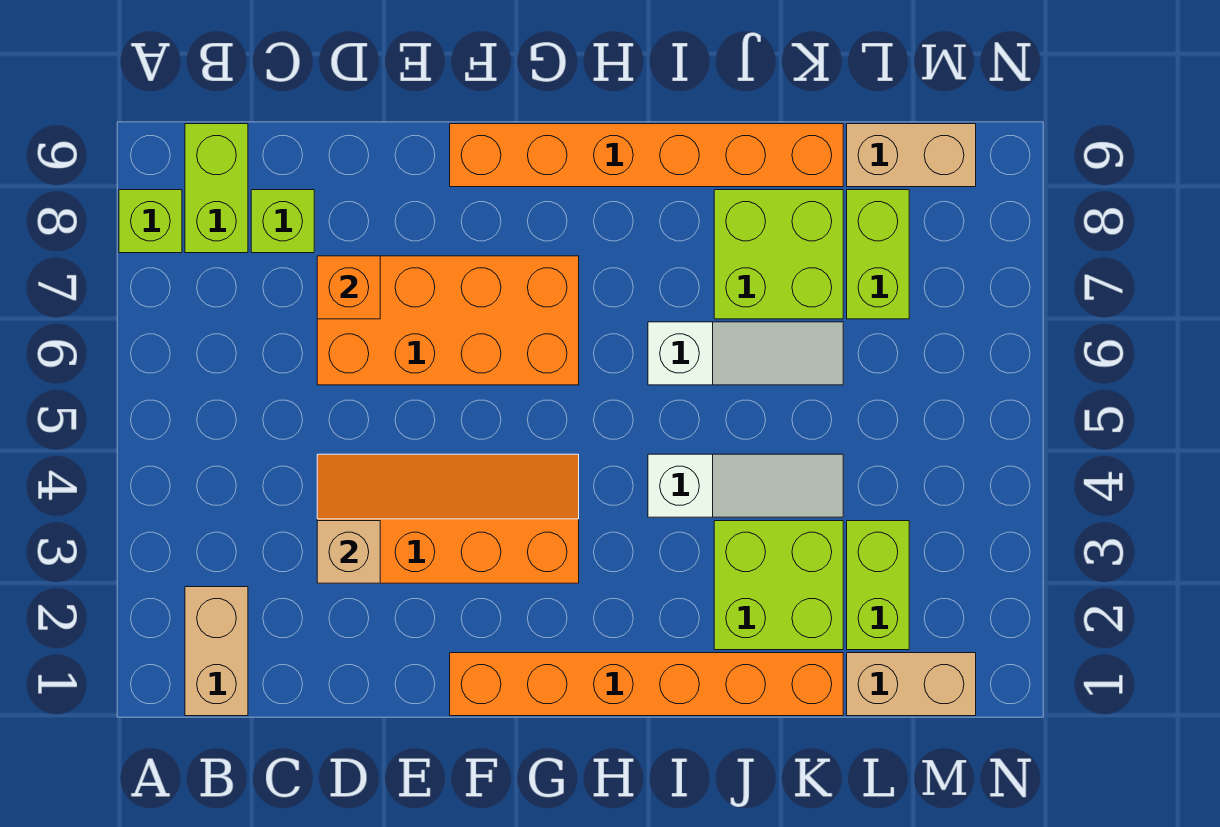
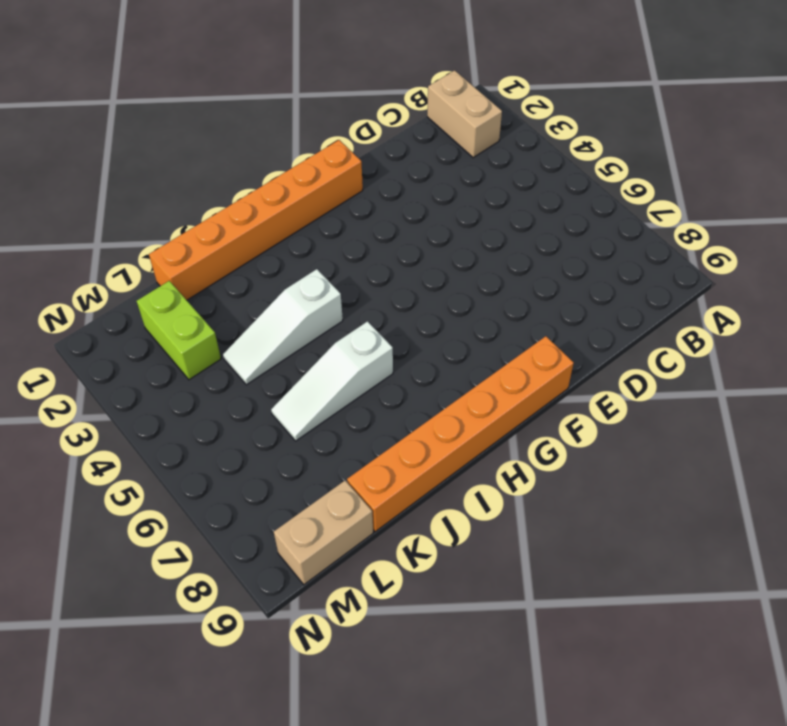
none -> lime 1x1 brick [119,190,182,253]
none -> lime 1x2 brick [185,124,248,253]
none -> lime 1x1 brick [251,190,314,253]

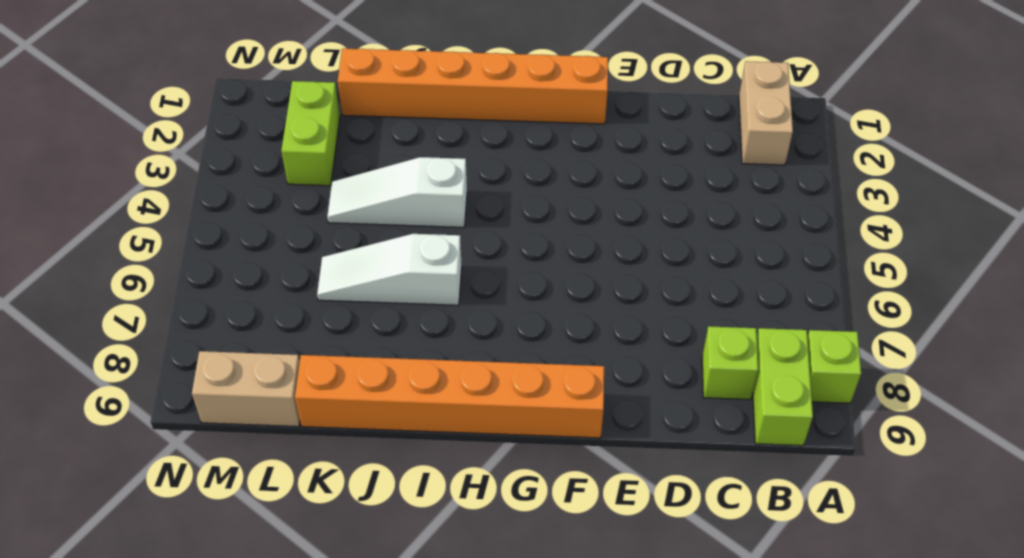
none -> orange 2x4 slope [317,454,579,583]
none -> orange 2x4 brick [317,256,579,385]
none -> lime 2x2 brick [714,521,843,650]

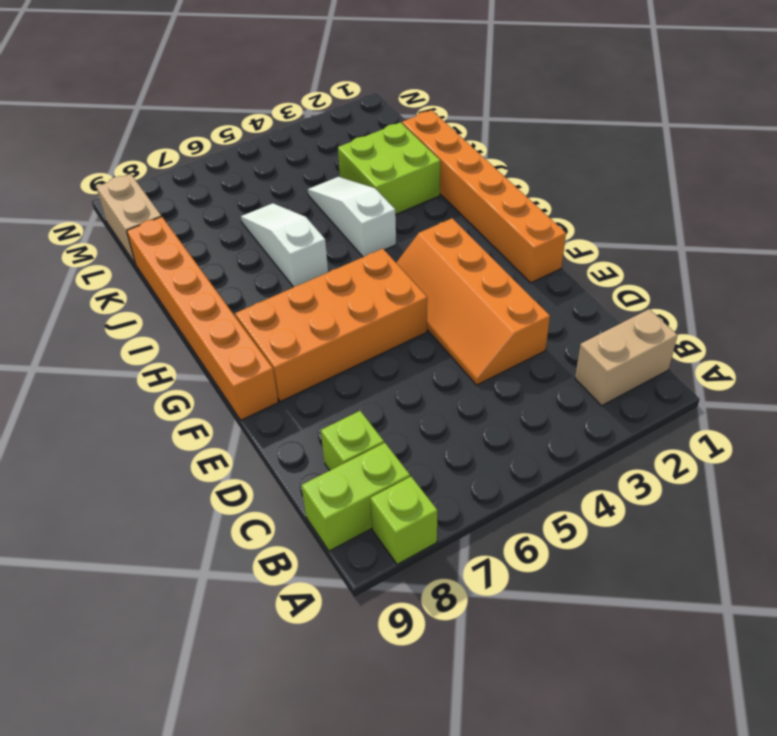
orange 2x4 brick [235,249,427,402] -> orange 2x4 brick turned to [317,256,579,385]
none -> lime 2x2 brick [714,190,843,319]
none -> tan 1x2 brick [847,653,976,716]
none -> lime 1x2 brick [847,521,909,650]

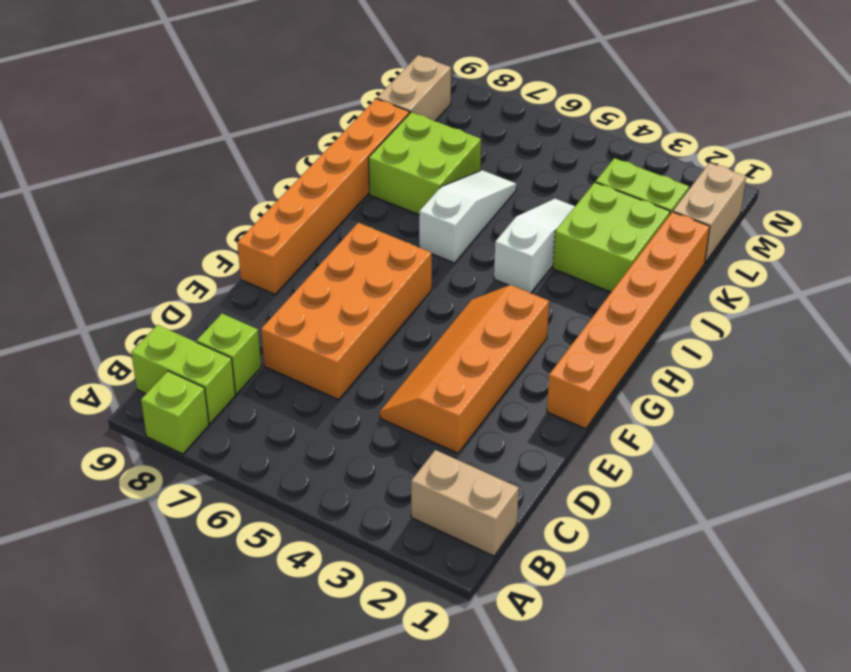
none -> lime 1x2 brick [847,190,909,319]
none -> tan 1x1 brick [317,521,380,583]
none -> orange 1x1 brick [317,256,380,319]

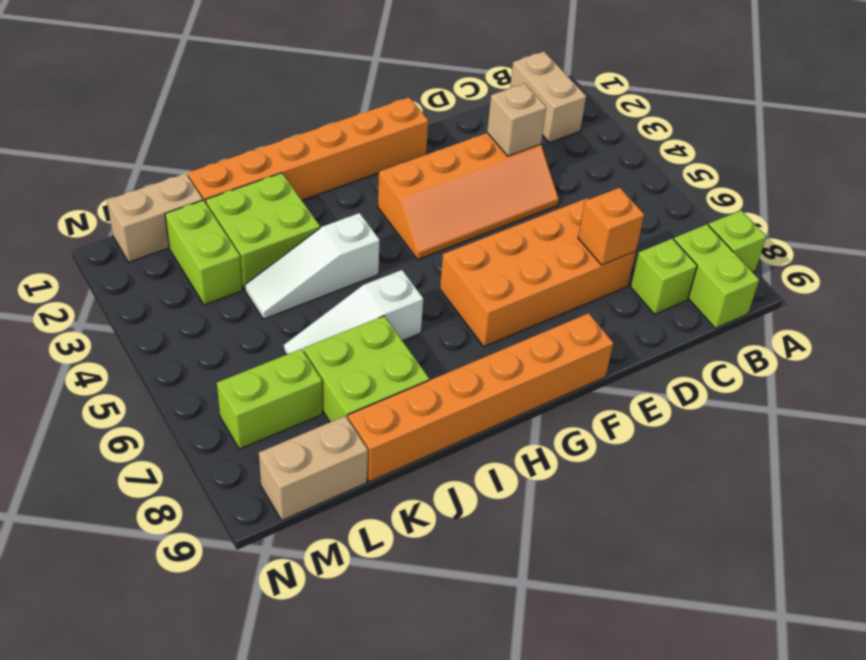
lime 1x2 brick [217,349,322,449] -> lime 1x2 brick turned to [847,190,909,319]

